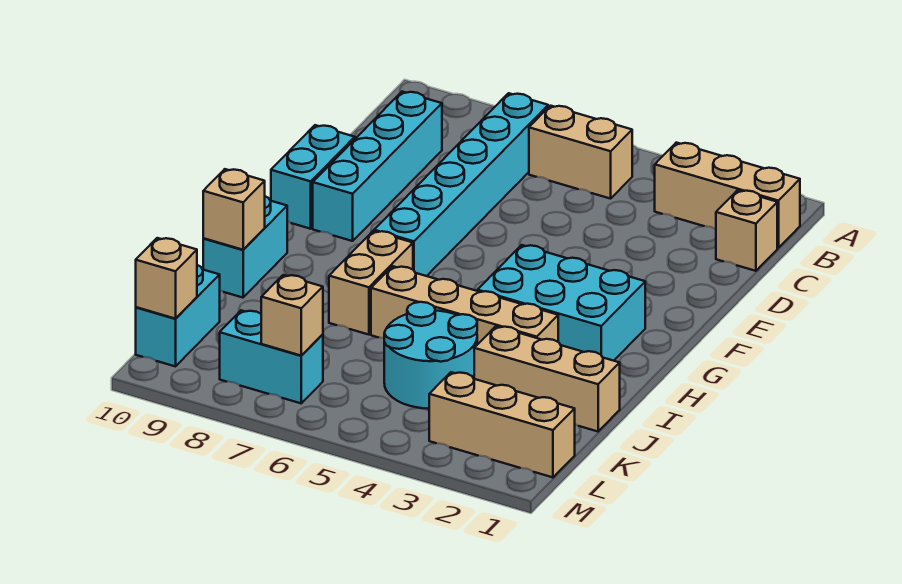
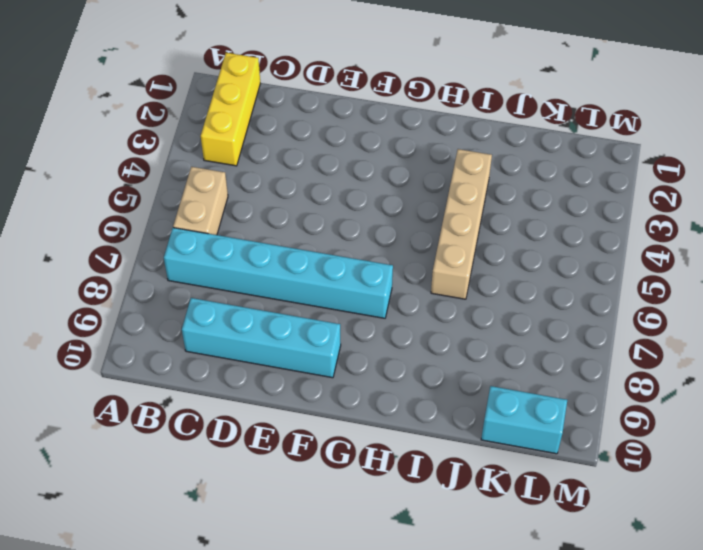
yellow 1x3 brick [201,53,260,166] -> tan 1x3 brick [655,143,800,248]
none -> tan 1x1 brick [716,190,777,271]
none -> cyan 1x2 brick [271,125,355,229]
none -> cyan 2x3 brick [478,245,645,361]

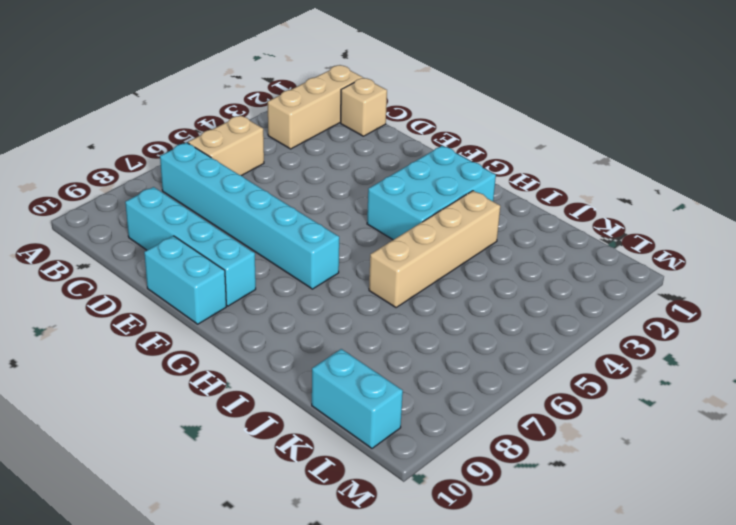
none -> tan 1x2 brick [329,231,413,335]
none -> cyan 1x2 brick [203,196,287,298]
none -> tan 1x3 brick [474,326,620,431]

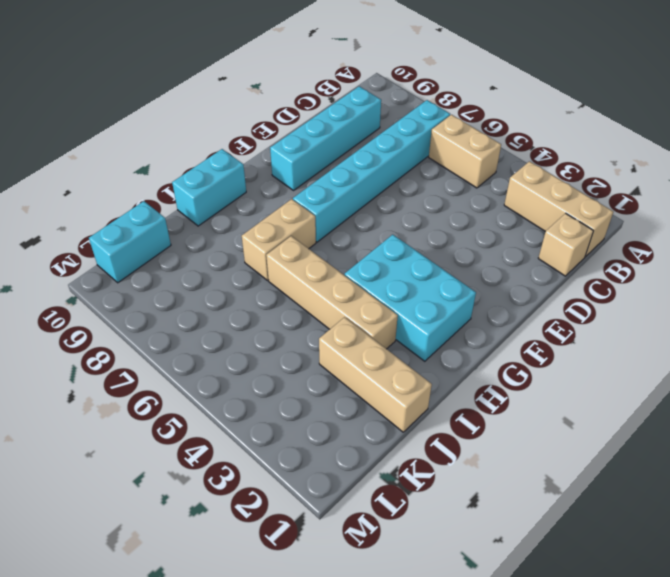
none -> cyan 1x2 brick [271,125,355,229]
none -> cyan 2x2 round brick [384,302,477,409]
none -> tan 1x3 brick [429,372,575,477]

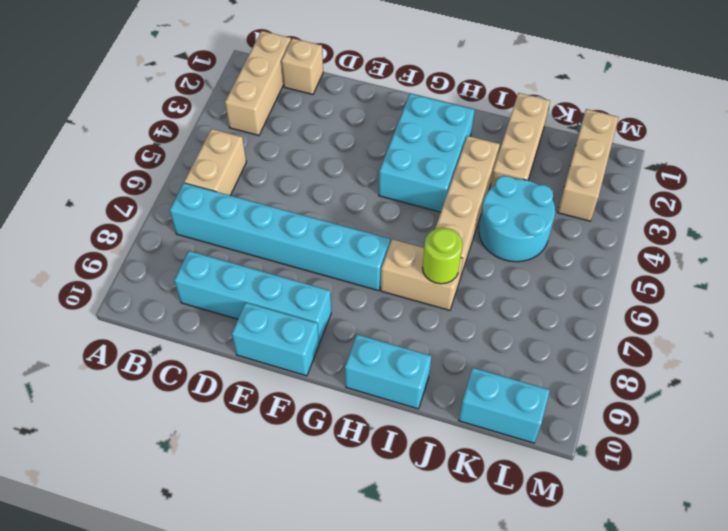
lime 1x1 round brick [422,228,463,284] -> none
none -> cyan 1x2 brick [220,310,323,403]
none -> tan 1x1 brick [203,169,265,250]
none -> tan 1x1 brick [261,275,323,356]

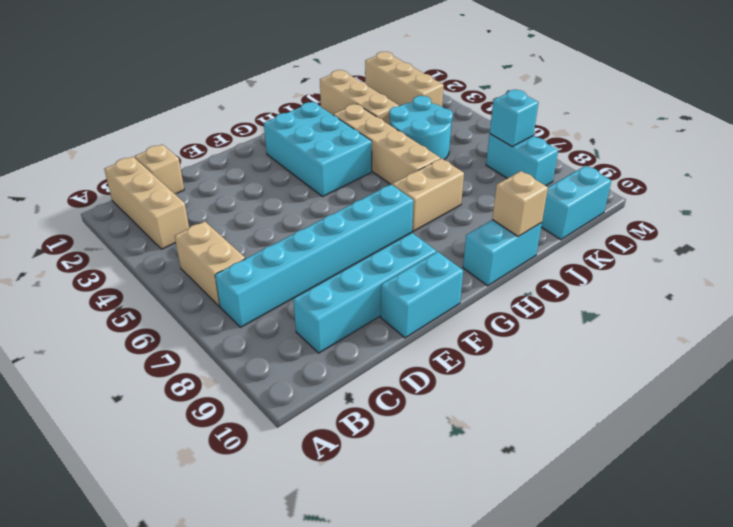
cyan 1x1 brick [490,90,539,147] -> tan 1x1 brick [261,275,323,356]
none -> tan 1x1 brick [136,238,197,319]

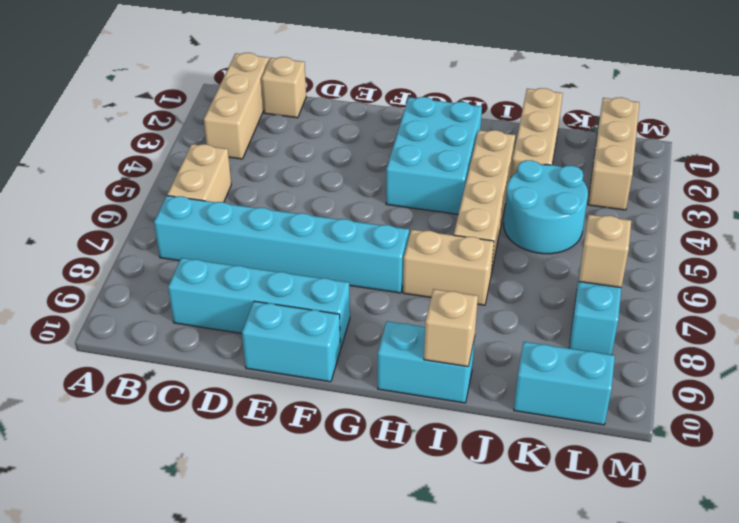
none -> tan 1x1 brick [136,238,197,319]

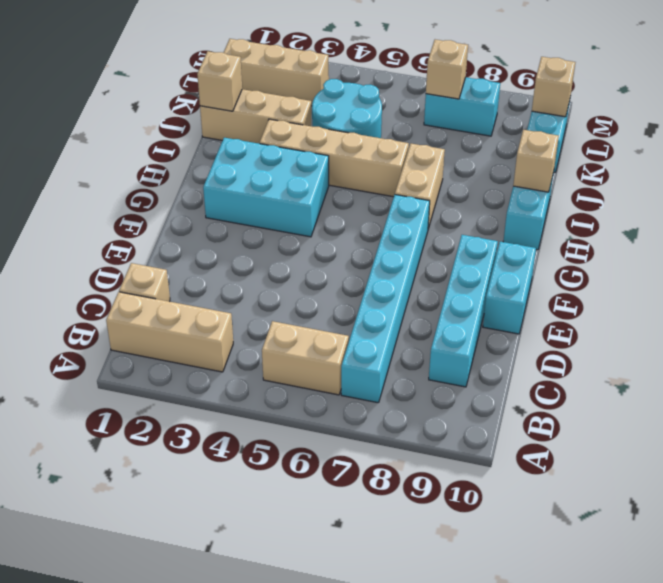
tan 1x1 brick [197,51,242,111] -> none

